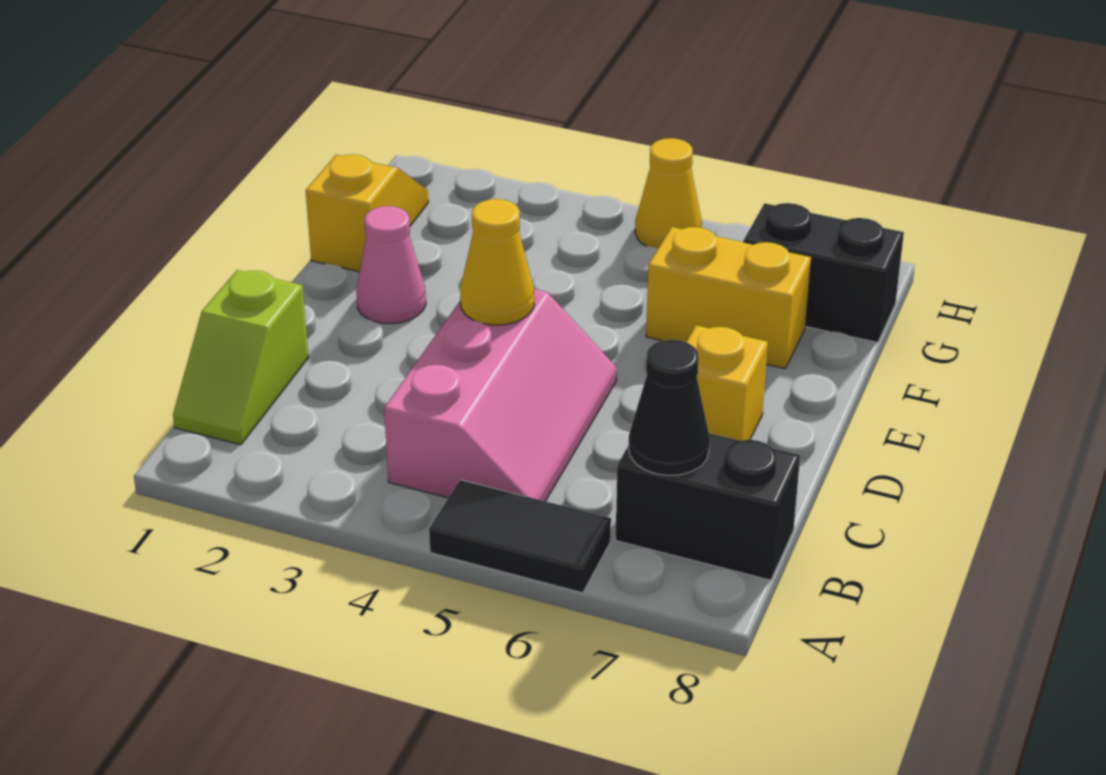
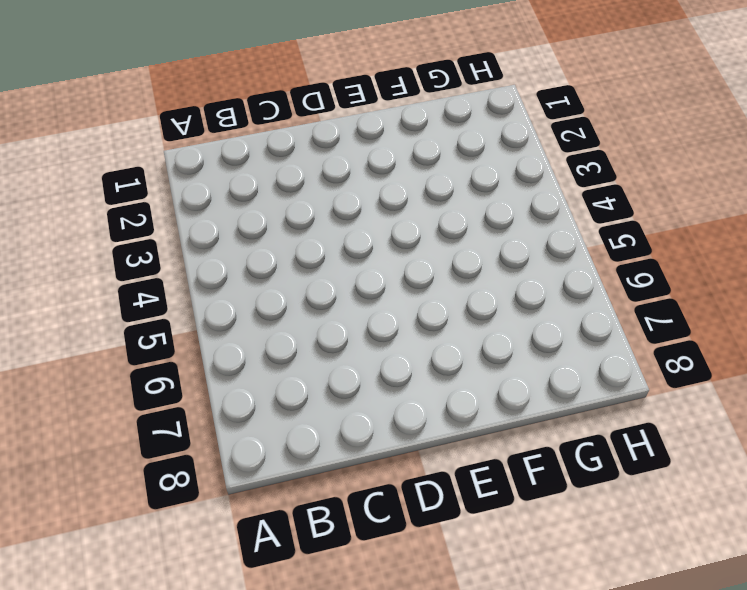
none -> black 1x2 tile [429,480,611,593]
none -> lime 1x2 slope [173,270,309,445]
none -> pink 2x3 slope [384,289,617,501]

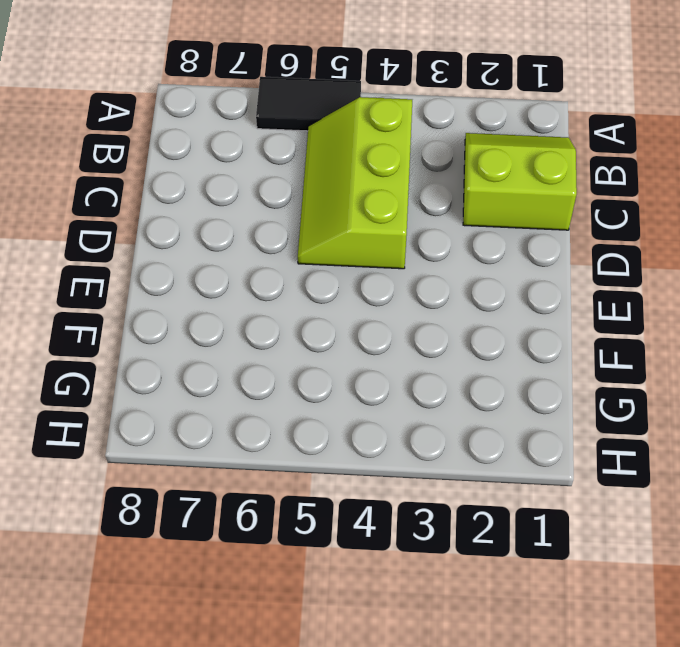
lime 2x2 slope [463,133,577,230] -> lime 1x2 slope [173,270,309,445]
lime 2x3 slope [298,97,412,269] -> pink 2x3 slope [384,289,617,501]
none -> black 1x2 brick [616,433,800,580]
none -> yellow 1x1 brick [686,325,768,441]
none -> pink 1x1 cone [356,206,426,324]

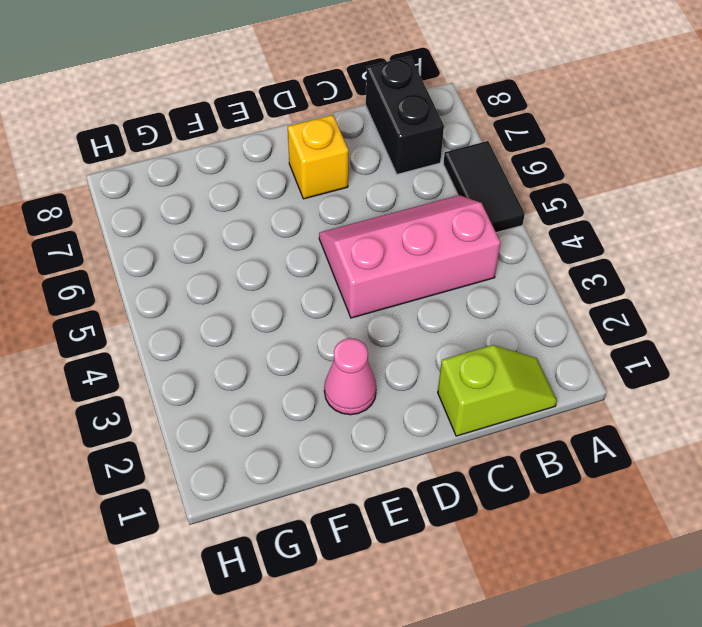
none -> yellow 1x2 slope [306,155,428,272]
none -> yellow 1x2 brick [646,227,811,369]
none -> black 1x2 brick [744,203,904,343]

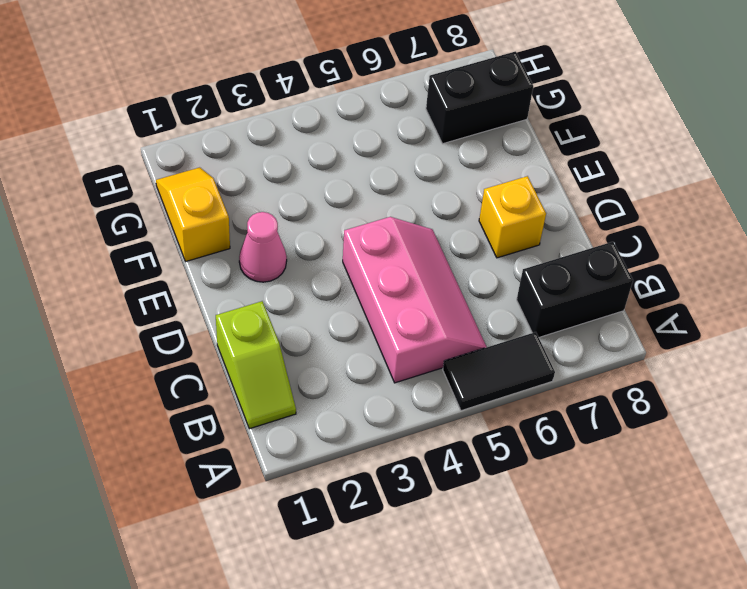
none -> yellow 1x2 brick [646,227,811,369]
none -> yellow 1x1 cone [635,138,702,249]
none -> black 1x1 cone [629,340,710,476]

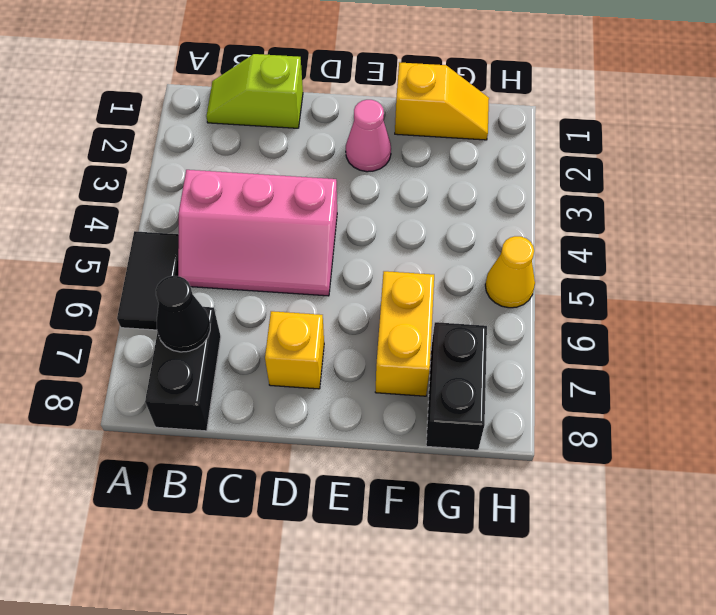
none -> yellow 1x1 cone [460,199,534,325]

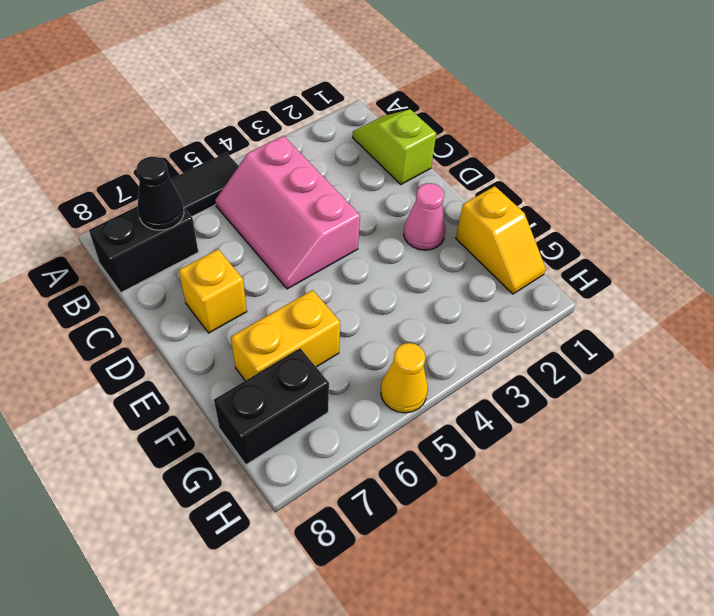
none -> yellow 1x1 cone [460,199,534,325]

